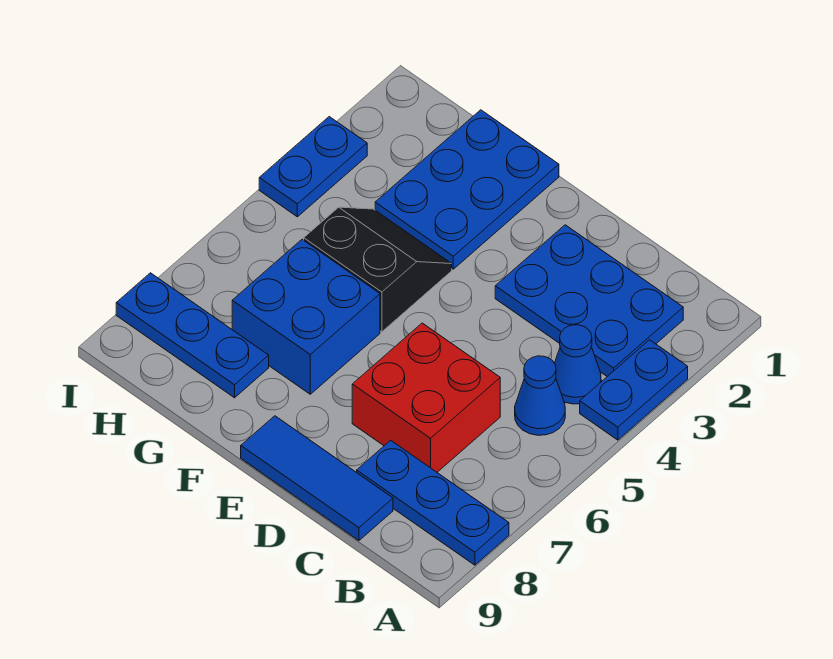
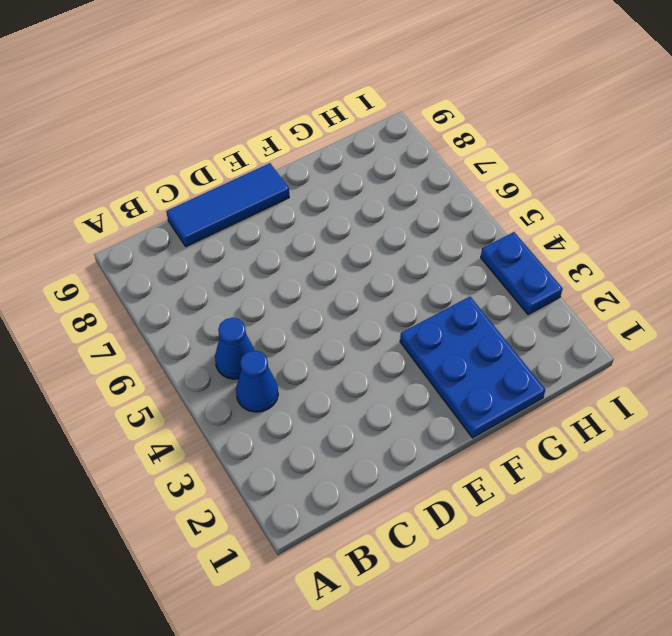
none -> blue 1x2 plate [580,340,688,440]
none -> blue 1x3 plate [357,440,509,565]
none -> blue 2x3 plate [495,225,683,376]

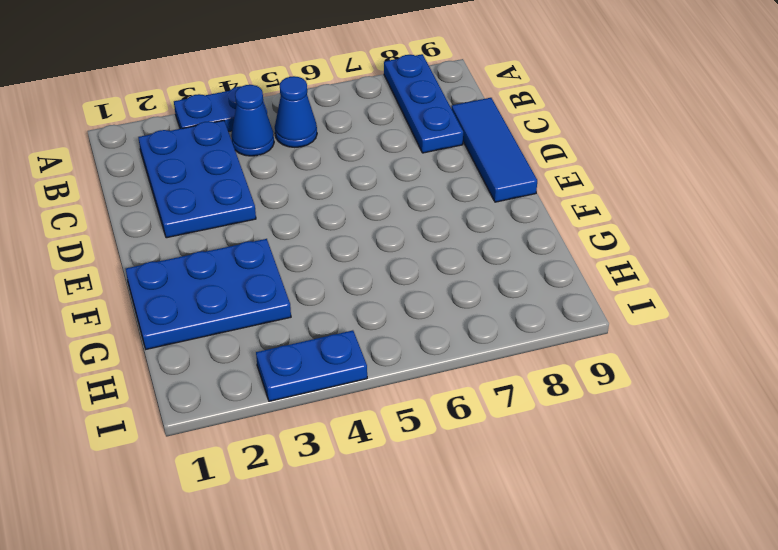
none -> red 2x2 brick [352,323,500,472]
none -> black 2x2 slope [304,207,452,332]
none -> blue 2x2 brick [232,240,380,394]

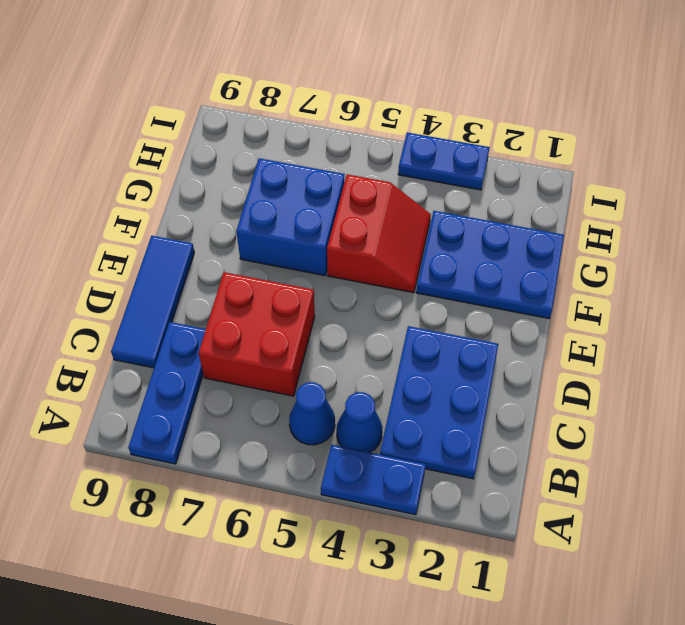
red 2x2 slope [327,174,431,293] -> black 2x2 slope [304,207,452,332]
none -> blue 1x3 plate [116,273,269,398]

